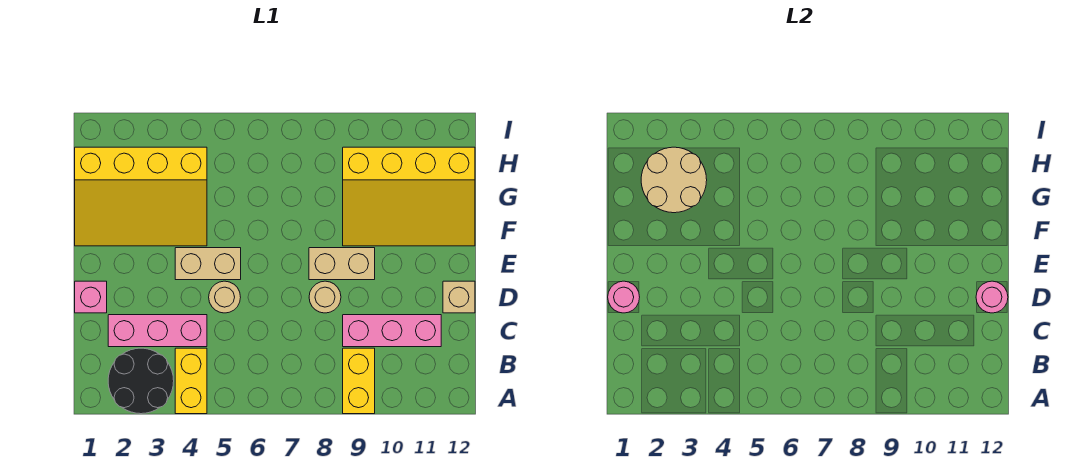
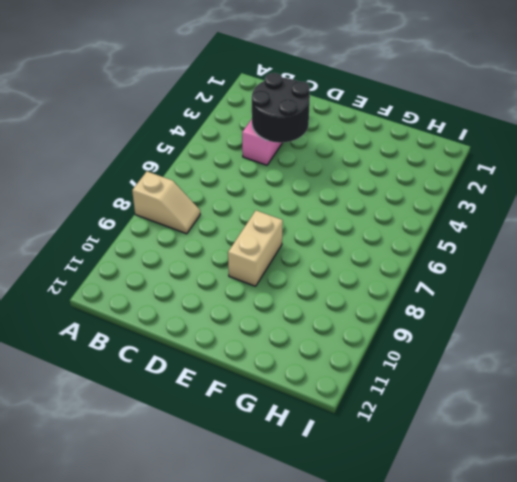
tan 1x2 slope [132,171,200,234] -> none
black 2x2 round brick [252,73,310,143] -> black 2x2 round brick moved to [108,348,174,414]
none -> yellow 1x2 brick [175,348,207,414]
none -> yellow 1x2 brick [343,348,375,414]
none -> pink 1x3 brick [343,315,441,347]

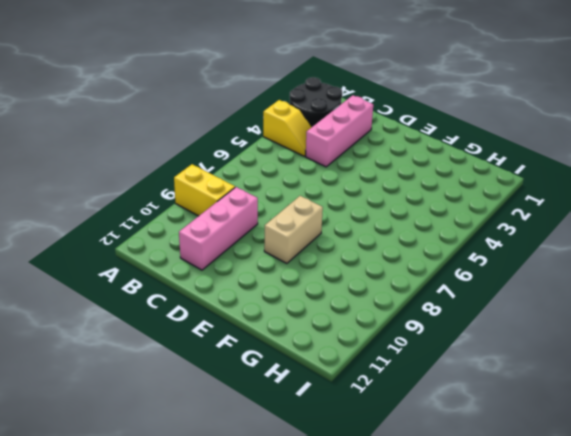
yellow 1x2 slope [263,100,312,156] -> yellow 1x2 brick [175,348,207,414]
none -> pink 1x1 brick [75,281,107,313]
none -> tan 1x1 round brick [209,281,241,313]
none -> tan 1x1 round brick [309,281,341,313]

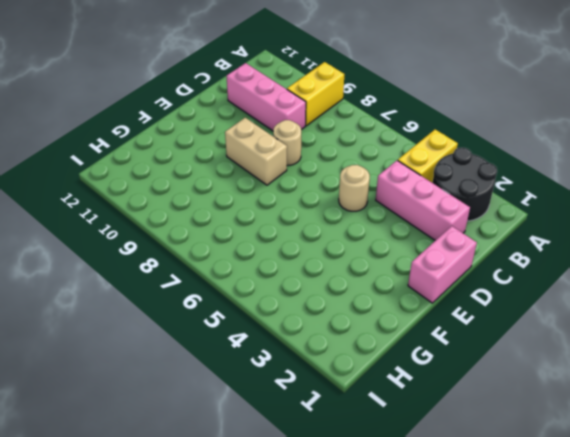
pink 1x2 brick [408,226,477,303] -> pink 1x1 brick [75,281,107,313]
none -> tan 1x1 brick [443,281,475,313]
none -> tan 1x2 brick [175,248,241,280]
none -> yellow 3x4 slope [75,147,207,246]

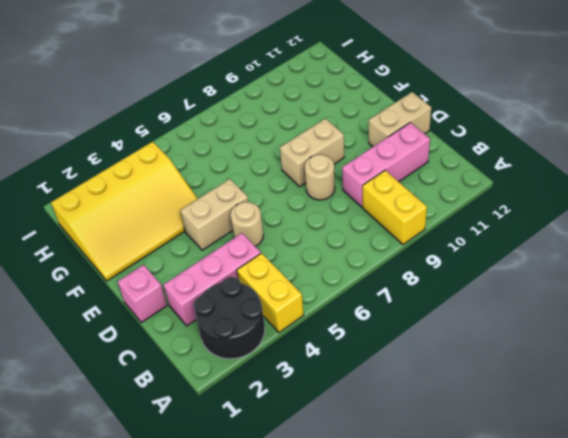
tan 1x2 brick [369,92,431,147] -> tan 1x1 brick [443,281,475,313]
none -> yellow 3x4 slope [343,147,475,246]
none -> pink 1x1 round brick [608,281,640,313]
none -> pink 1x1 round brick [976,281,1008,313]

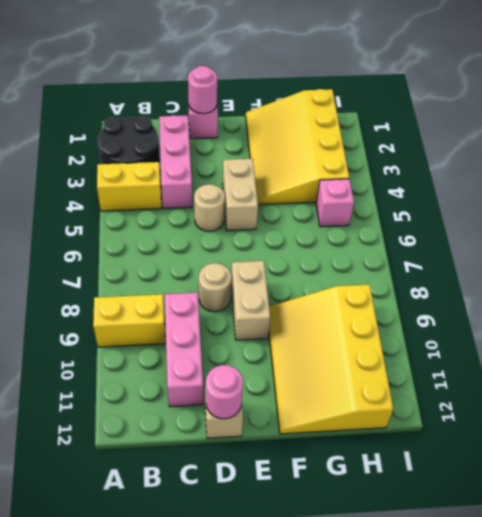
pink 1x1 brick [316,179,354,227] -> none
none -> tan 2x2 round brick [641,147,707,213]

